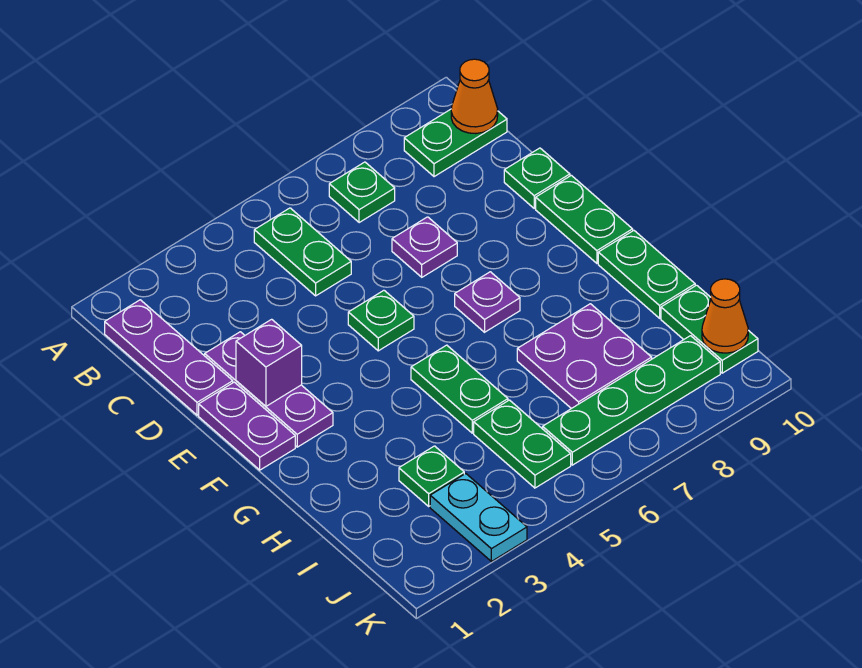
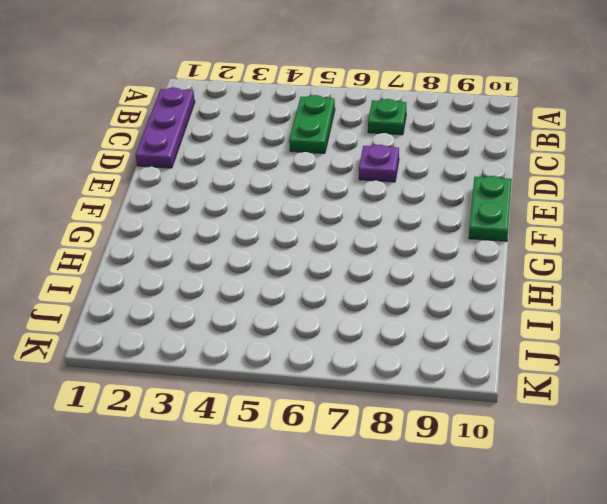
none -> green 1x2 plate [404,109,507,177]
none -> purple 1x3 plate [205,332,333,447]
none -> green 1x1 plate [504,148,570,208]

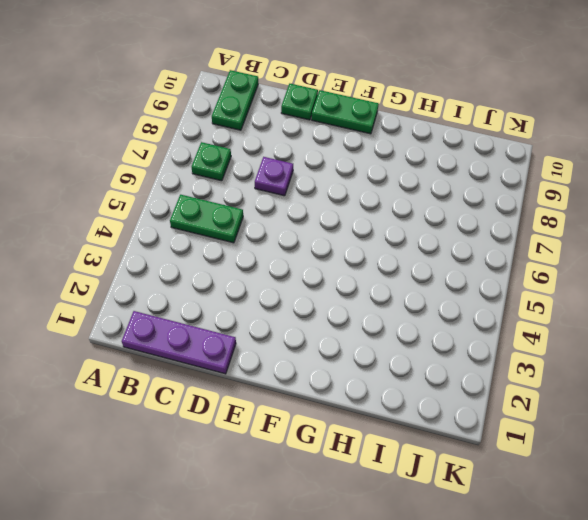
none -> purple 1x3 plate [205,332,333,447]
none -> purple 1x2 plate [199,382,295,470]
none -> green 1x1 plate [348,290,414,351]

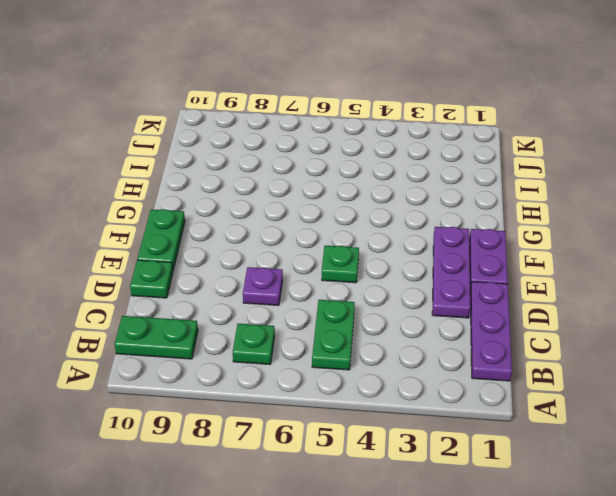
none -> purple 1x1 plate [455,272,520,332]
none -> green 1x2 plate [411,345,508,433]
none -> green 1x2 plate [598,231,695,318]

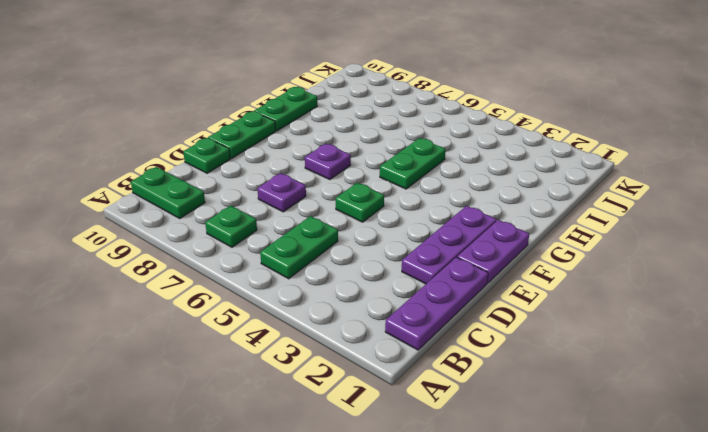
none -> purple 2x2 plate [517,304,652,409]
none -> green 1x1 plate [399,446,464,506]
none -> green 1x2 plate [474,400,571,488]

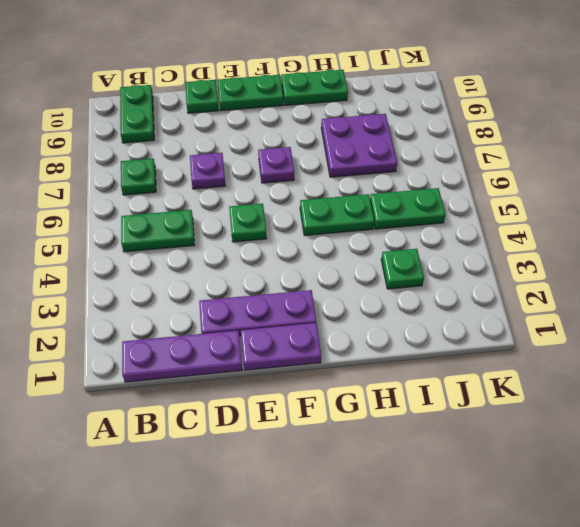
none -> green 1x2 plate [661,285,758,373]
none -> cyan 1x2 plate [430,474,527,561]
none -> green 1x4 plate [543,336,720,465]

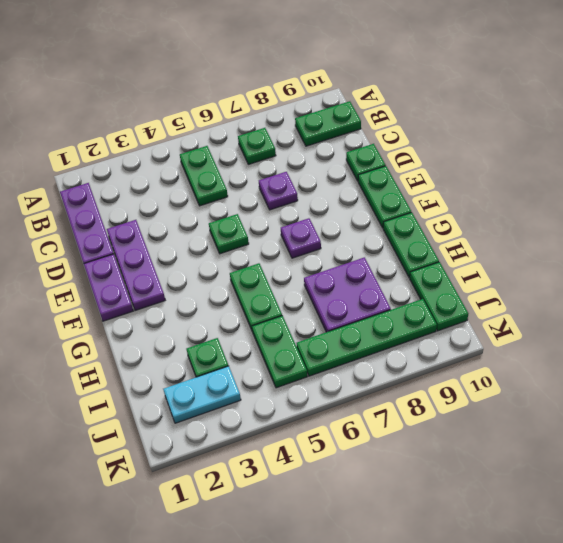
cyan 1x2 plate [163,366,241,423] -> cyan 1x2 plate turned to [430,474,527,561]
none -> orange 1x1 cone [451,59,498,134]
none -> purple 1x1 brick [236,319,302,406]
none -> orange 1x1 cone [702,279,748,353]

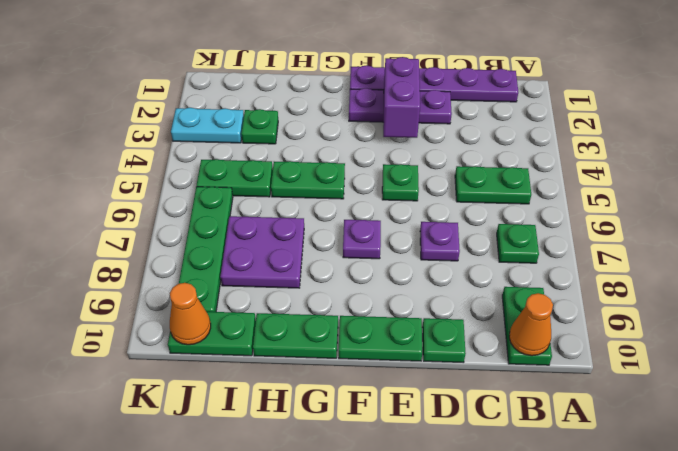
purple 1x2 brick [383,57,420,138] -> purple 1x1 brick [236,319,302,406]

